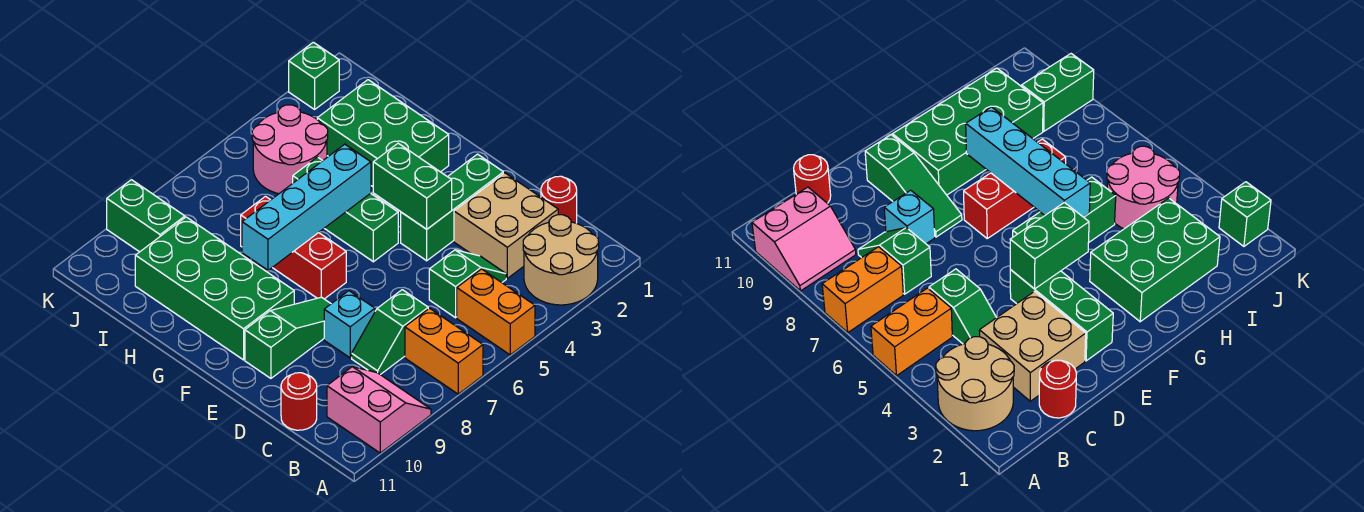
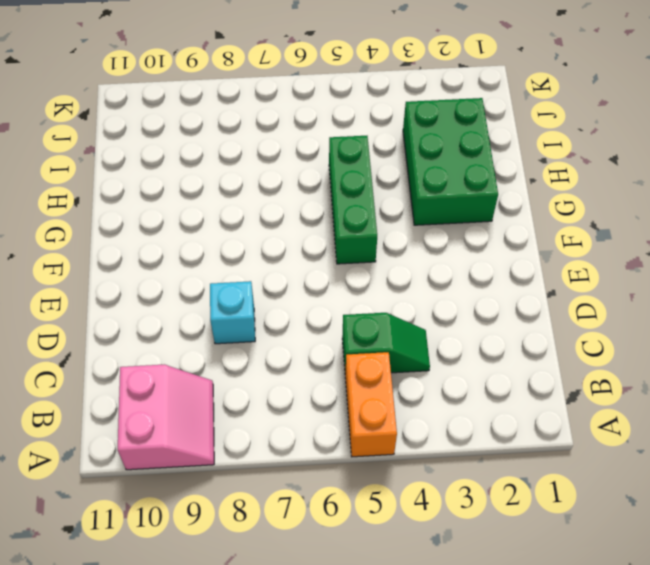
none -> tan 2x2 round brick [523,215,599,305]
none -> orange 1x2 brick [405,308,483,394]
none -> red 1x1 round brick [541,176,577,223]

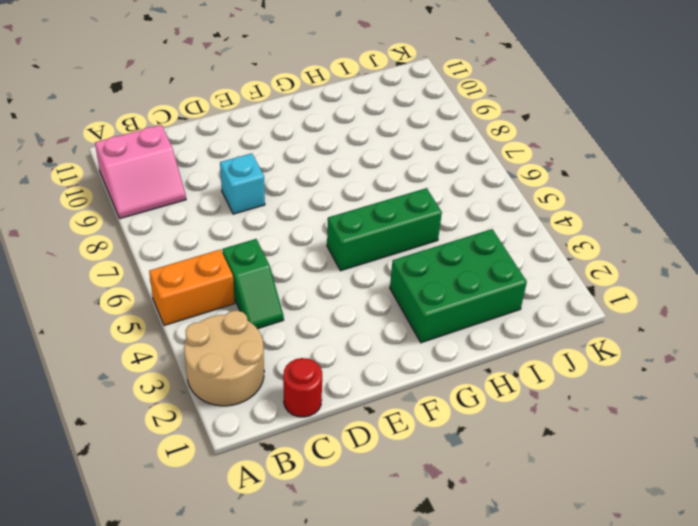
none -> orange 1x2 brick [405,308,483,394]
none -> tan 2x2 brick [454,173,558,278]
none -> green 1x2 slope [352,290,428,375]

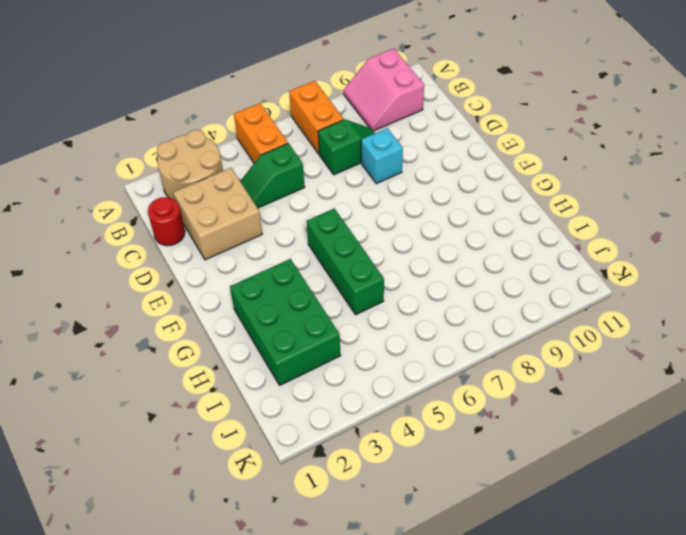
none -> red 1x1 round brick [281,373,317,430]
none -> green 1x3 brick [401,154,503,261]
none -> green 1x3 slope [245,297,331,378]

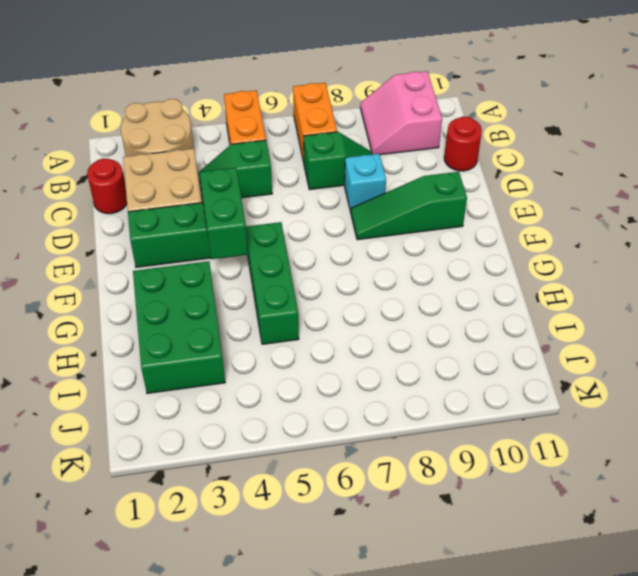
none -> red 1x3 brick [241,196,346,299]
none -> green 2x4 brick [135,217,294,360]
none -> pink 2x2 round brick [252,105,328,194]

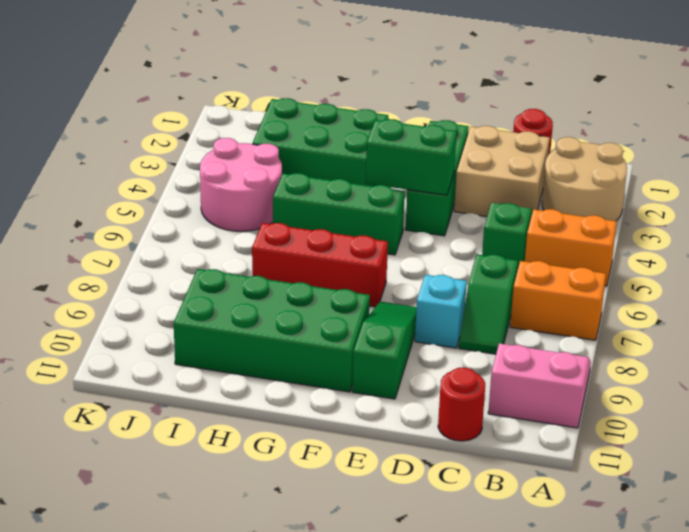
none -> green 1x2 brick [107,180,185,252]
none -> green 1x1 brick [289,42,339,109]
none -> cyan 1x4 brick [242,144,371,270]

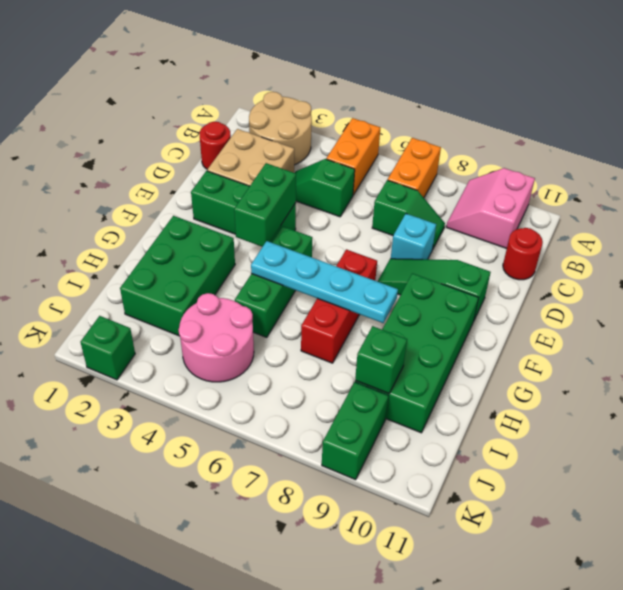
cyan 1x4 plate [251,241,398,323] -> cyan 1x4 brick [242,144,371,270]
green 1x1 brick [355,326,407,394] -> none

